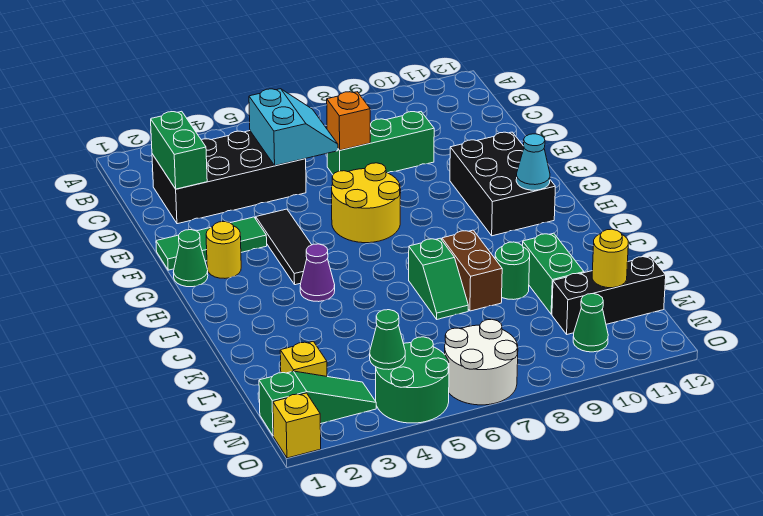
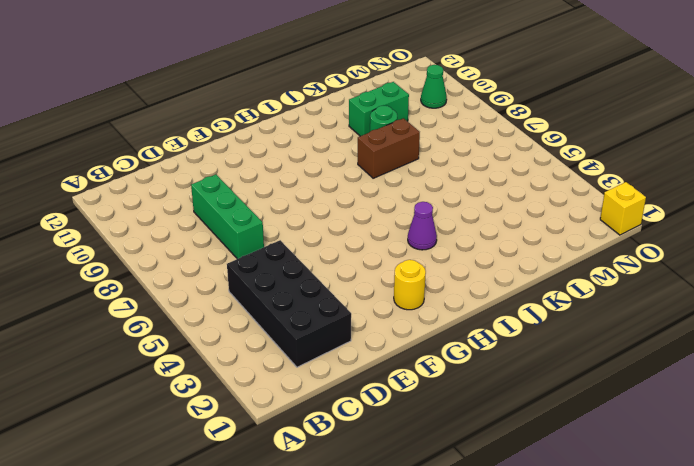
none -> green 1x3 tile [156,217,267,270]
none -> black 1x3 tile [256,209,312,285]
none -> yellow 2x2 round brick [332,163,401,243]

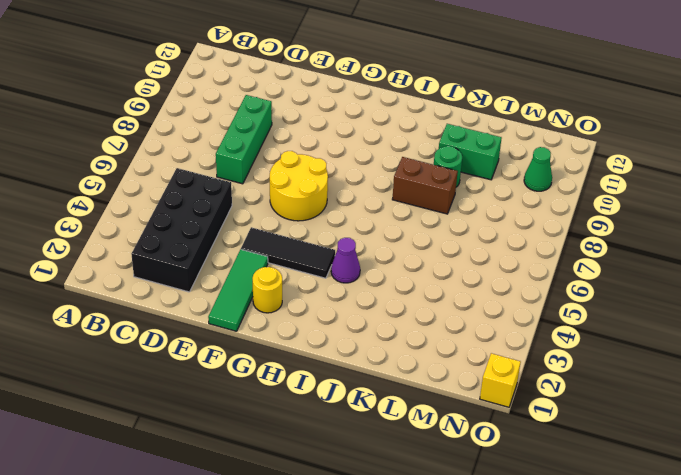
none -> black 2x3 brick [450,132,555,236]
none -> green 1x1 cone [174,230,208,287]
none -> green 1x2 slope [409,238,468,319]

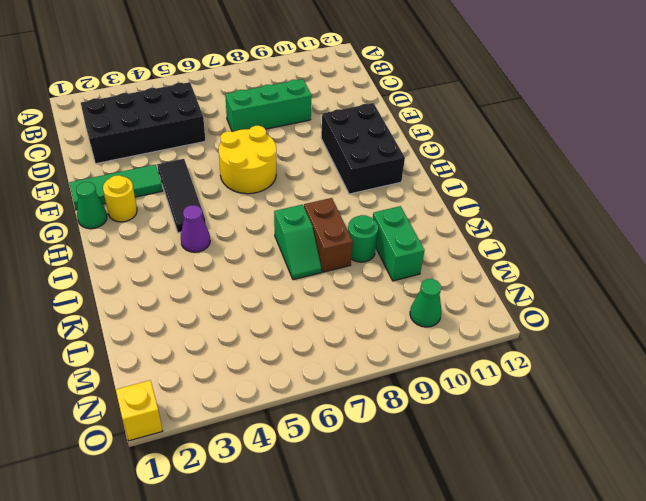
none -> yellow 1x1 brick [280,341,327,376]
none -> black 1x3 brick [552,256,666,334]
none -> green 1x3 slope [259,371,376,436]

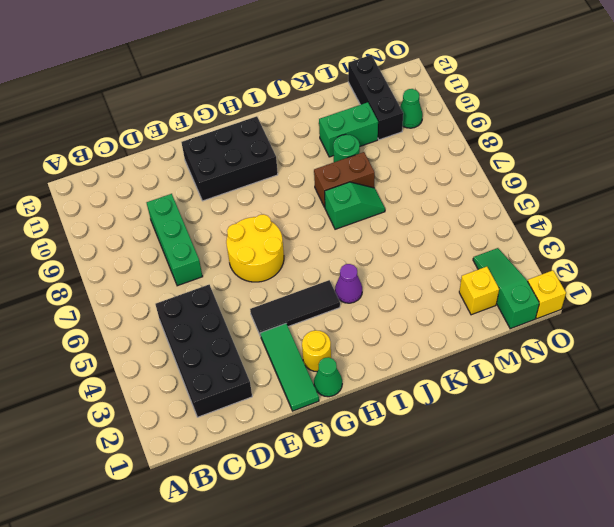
none -> green 2x2 round brick [376,337,449,423]
none -> white 2x2 round brick [445,319,518,405]
none -> green 1x2 brick [151,111,207,189]

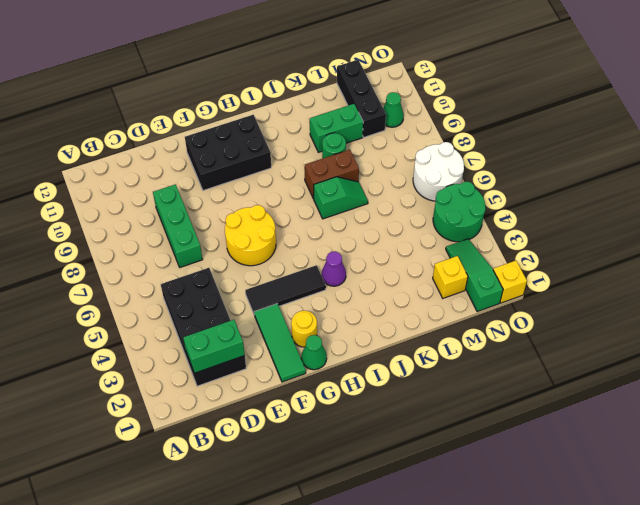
none -> cyan 2x2 slope [249,89,338,166]
none -> orange 1x1 brick [327,92,370,150]
none -> cyan 1x1 cone [516,134,550,190]

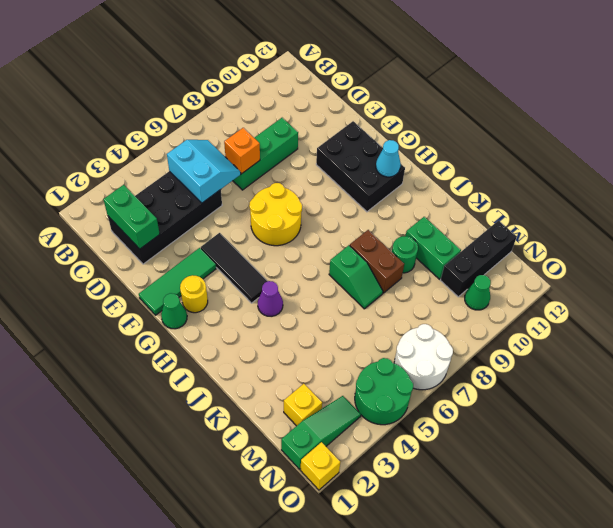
none -> yellow 1x1 round brick [592,229,628,288]
none -> green 1x1 cone [370,310,405,370]

